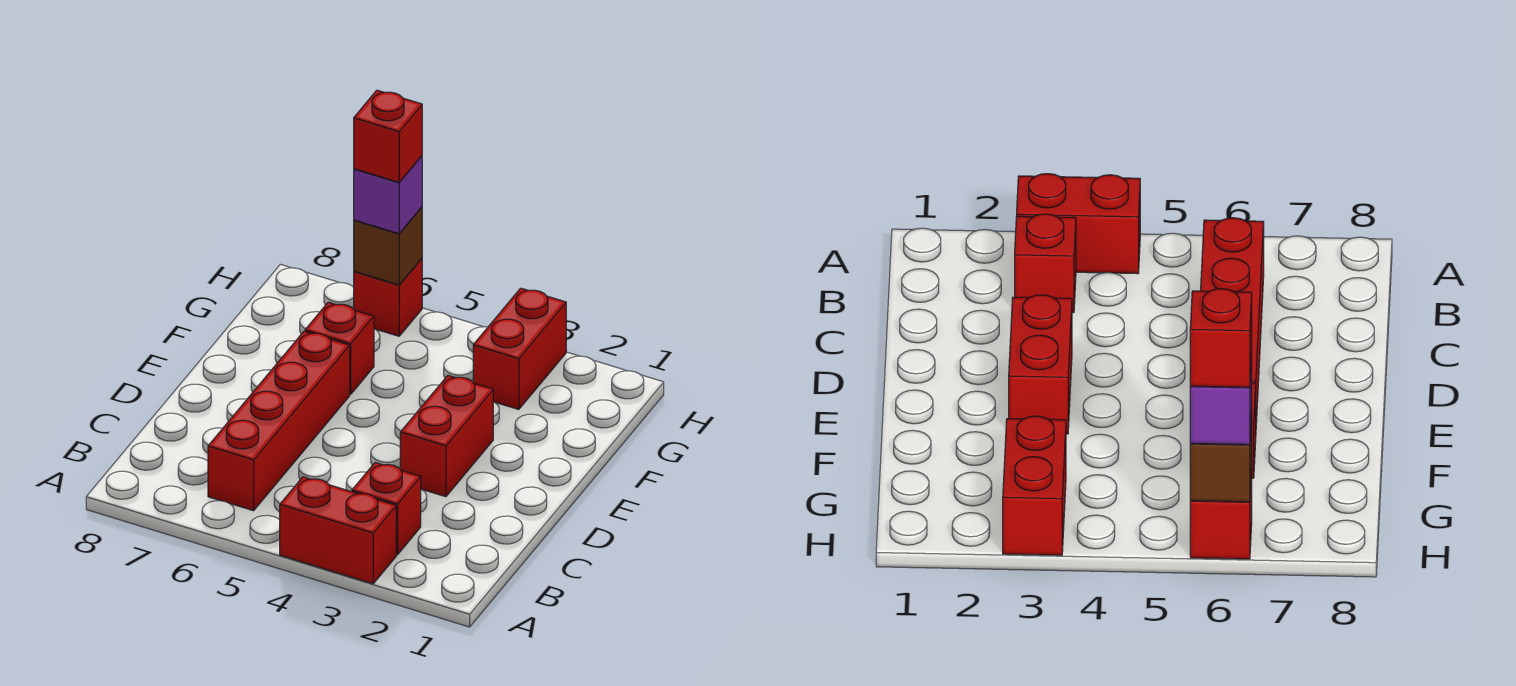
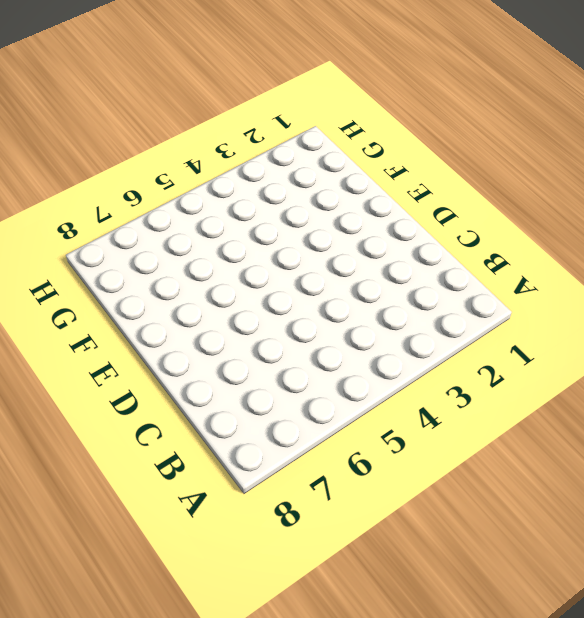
none -> red 1x2 brick [280,477,396,584]
none -> red 1x1 brick [352,463,421,555]

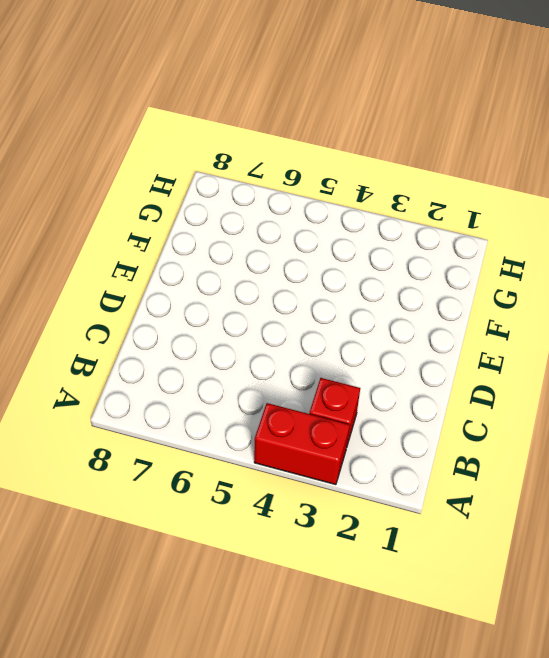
none -> red 1x4 brick [208,331,350,511]
none -> red 1x2 brick [400,375,493,497]

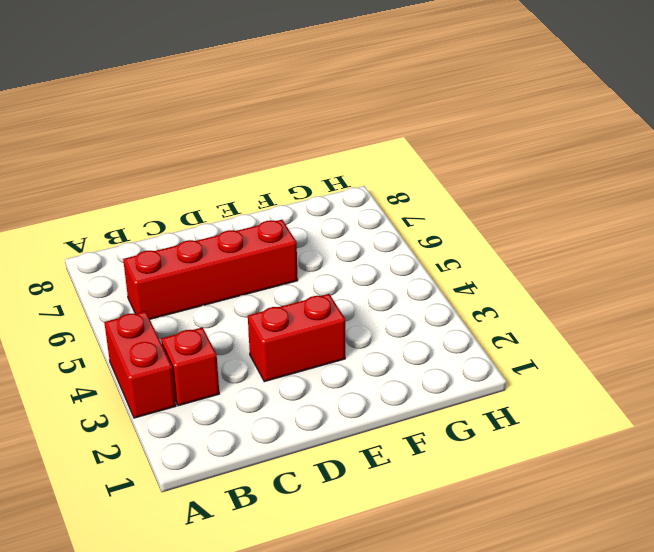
none -> red 1x1 brick [305,302,374,394]
none -> red 1x2 brick [473,288,566,409]

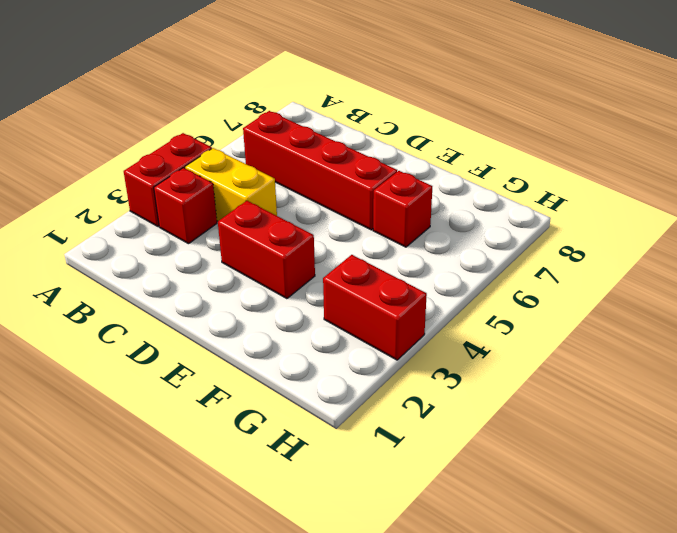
yellow 1x2 brick [185,148,277,222] -> none
none -> red 1x1 brick [354,259,422,336]
none -> brown 1x1 brick [354,207,422,285]

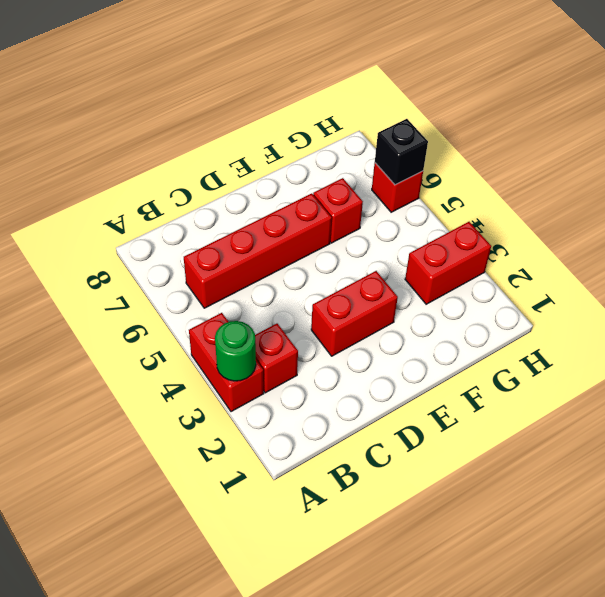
green 1x1 round brick [215,321,256,381] -> none
black 1x1 brick [375,119,428,185] -> brown 1x1 brick [354,207,422,285]
none -> purple 1x1 brick [354,156,422,234]
none -> red 1x1 brick [354,90,422,182]

